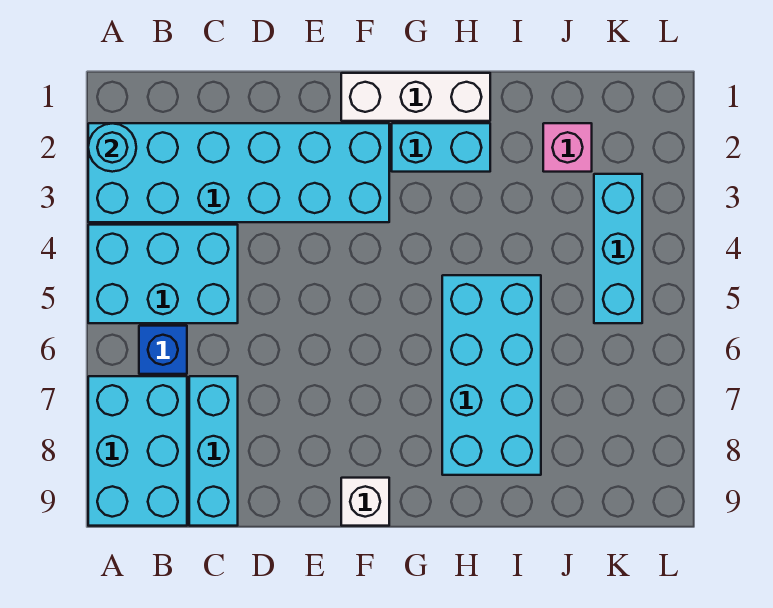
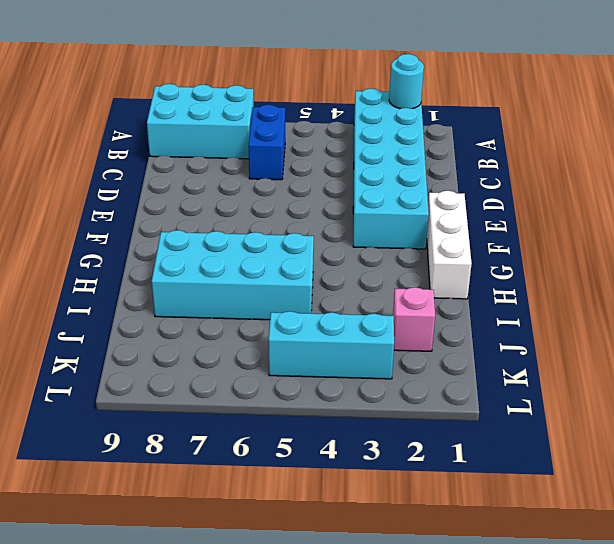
blue 1x2 brick [248,104,285,180] -> blue 1x1 brick [139,326,187,374]
none -> cyan 2x3 brick [88,225,238,323]
none -> cyan 1x3 brick [189,376,238,526]
none -> white 1x1 brick [341,478,389,526]

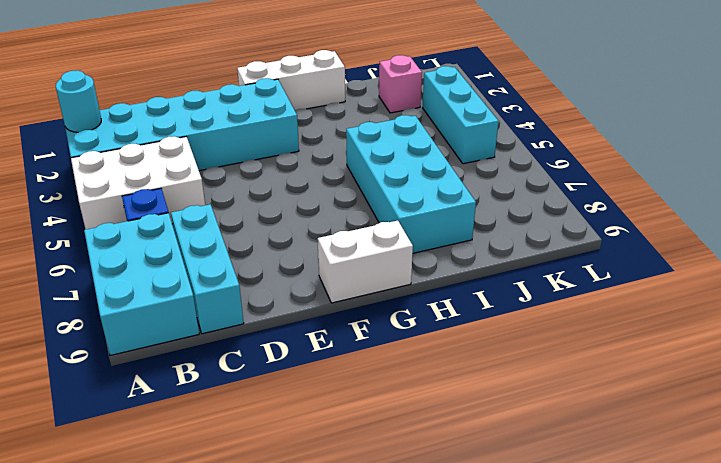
white 2x3 brick [71,136,205,230] -> cyan 2x3 brick [88,225,238,323]
white 1x2 brick [318,221,413,303] -> white 1x1 brick [341,478,389,526]
none -> cyan 1x2 brick [392,123,490,172]

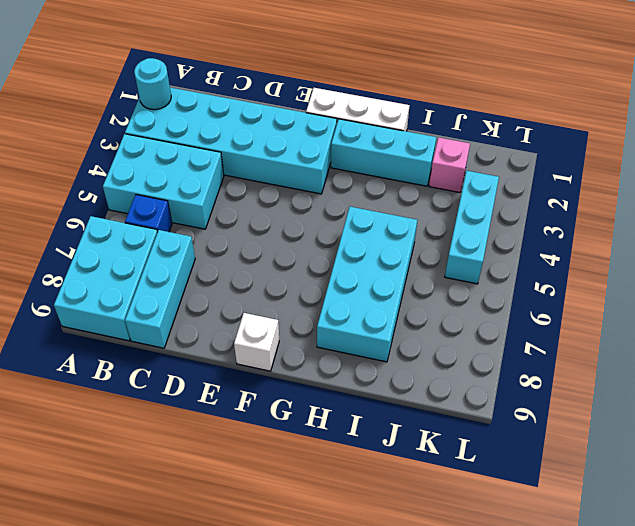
cyan 1x3 brick [331,119,437,186] -> cyan 1x2 brick [392,123,490,172]

